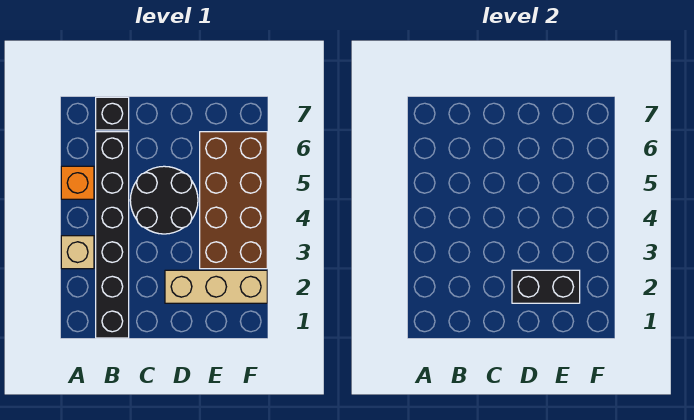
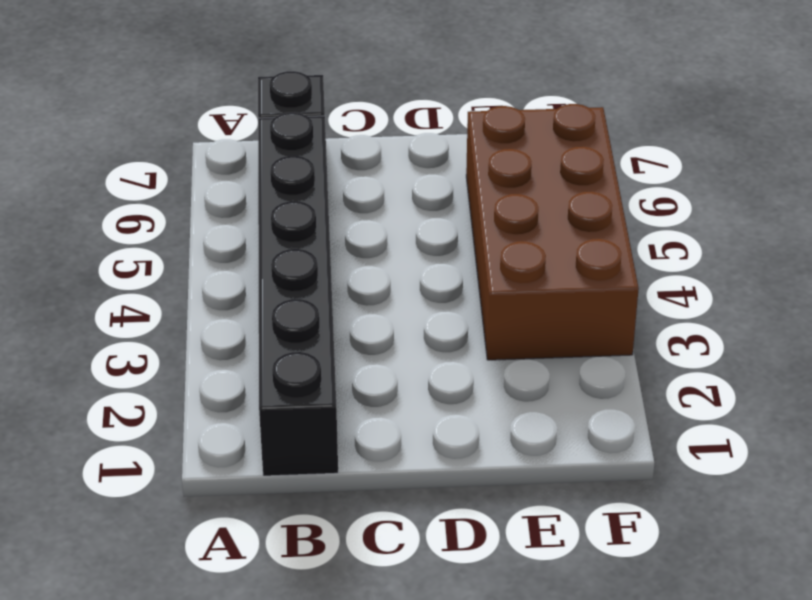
none -> tan 1x1 brick [61,236,94,269]
none -> orange 1x1 brick [61,166,94,199]

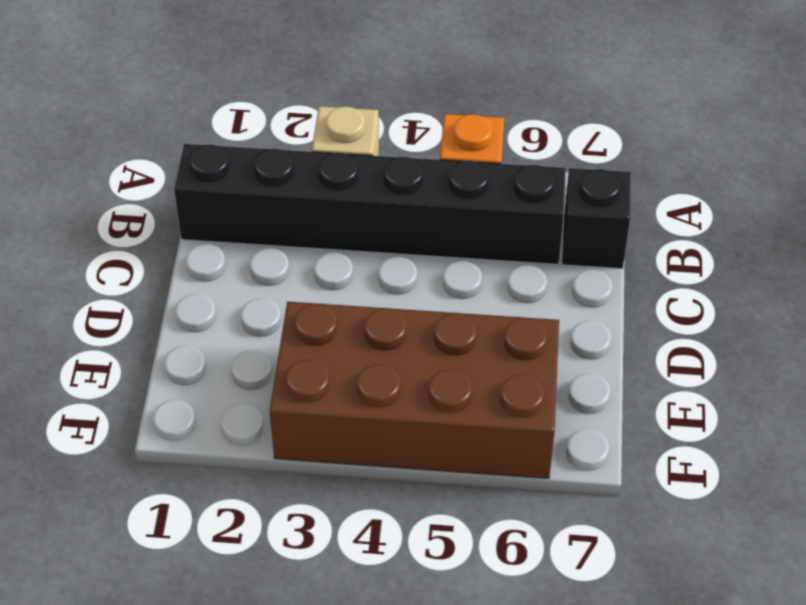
none -> black 2x2 round brick [130,166,198,234]
none -> tan 1x3 brick [165,270,267,303]

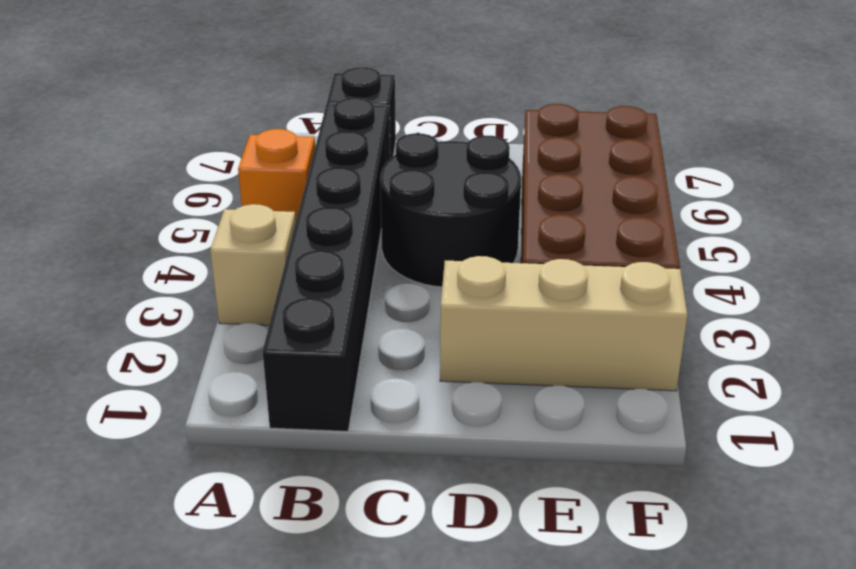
none -> black 1x2 brick [512,270,580,303]

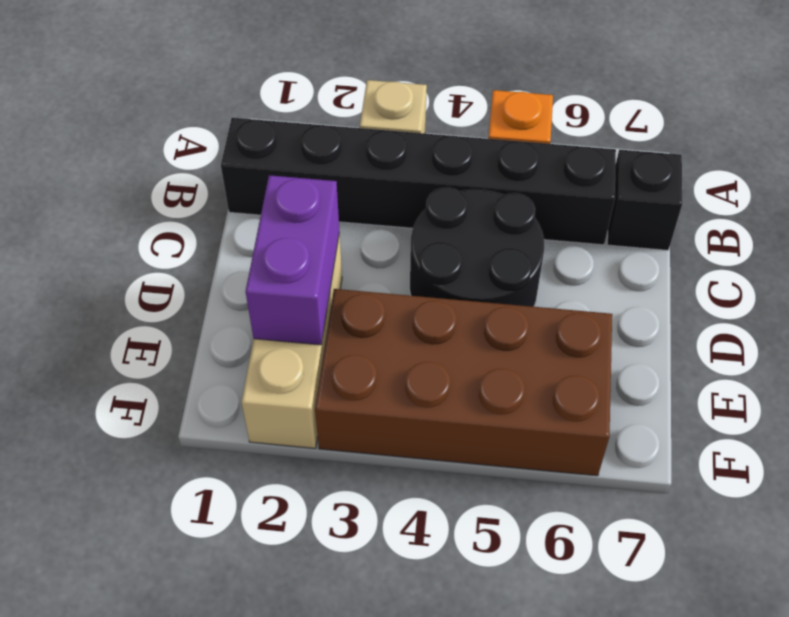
purple 1x2 brick [245,175,339,345] -> black 1x2 brick [512,270,580,303]

